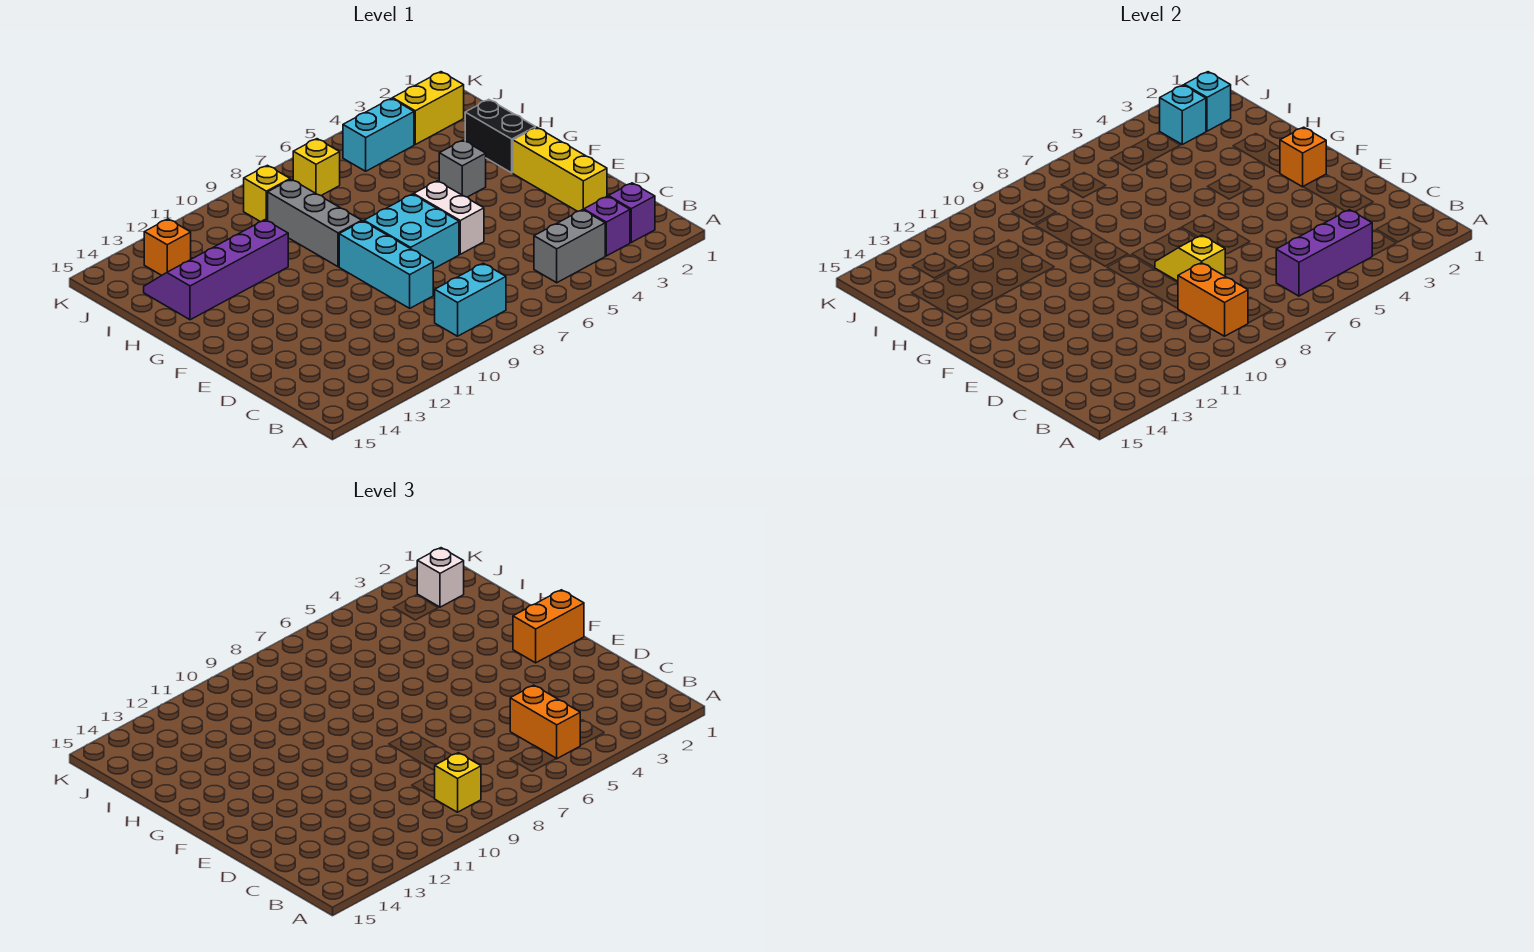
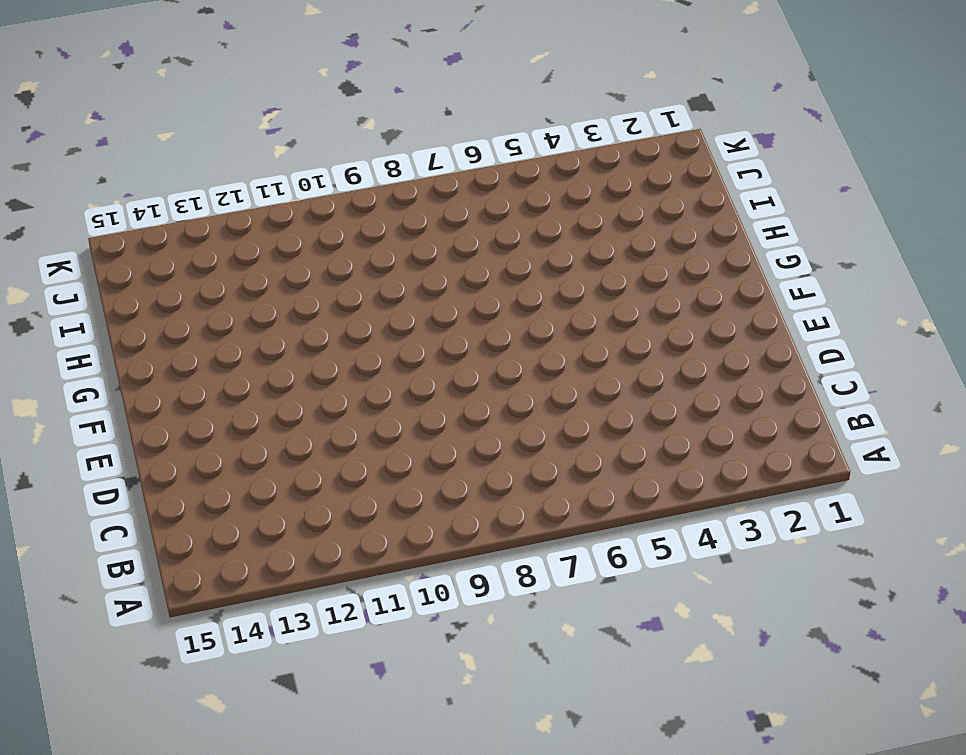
none -> purple 1x1 brick [608,183,655,242]
none -> purple 1x1 brick [584,196,630,256]
none -> grey 1x2 brick [534,210,605,283]

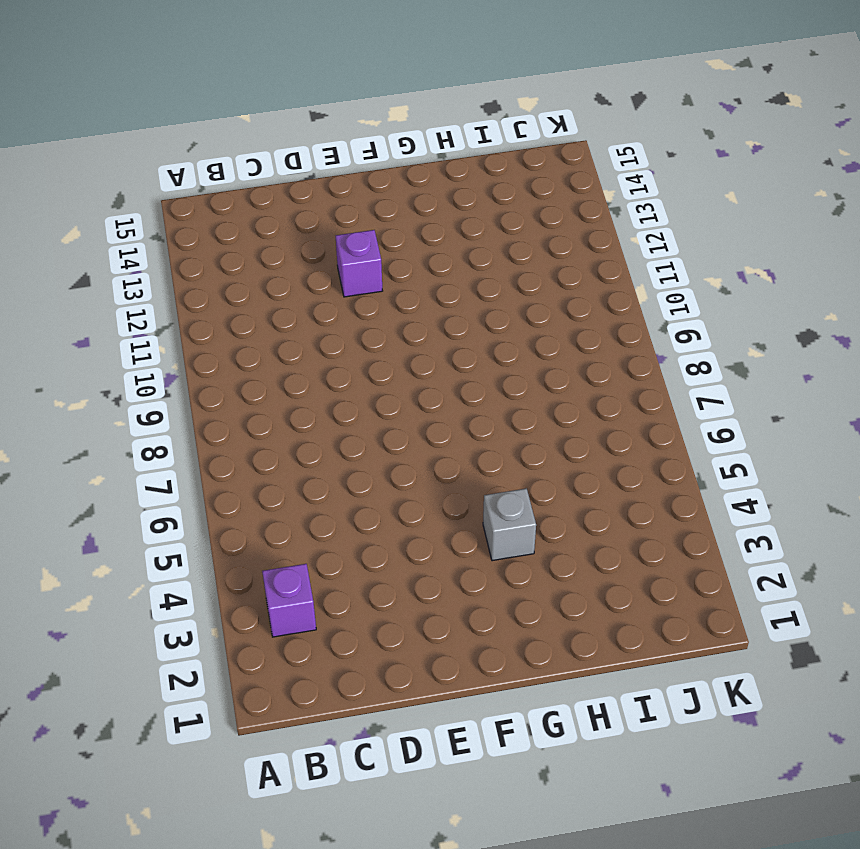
purple 1x1 brick [336,230,383,297] -> purple 1x1 brick moved to [608,183,655,242]
none -> grey 1x2 brick [534,210,605,283]
none -> cyan 1x2 brick [435,263,506,336]
none -> yellow 1x3 brick [513,127,607,211]

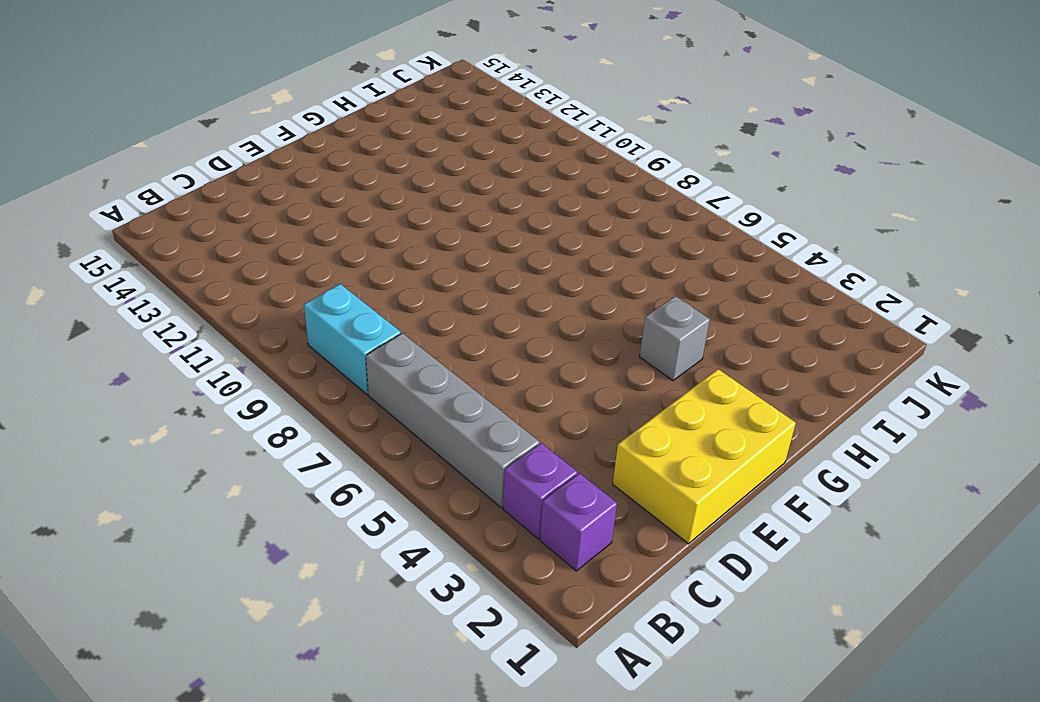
grey 1x4 brick [366,333,539,508] -> grey 1x2 brick [534,210,605,283]
yellow 2x3 brick [613,369,796,544] -> yellow 1x3 brick [513,127,607,211]
none -> cyan 1x3 brick [339,221,433,308]
none -> white 1x2 brick [414,181,484,254]
none -> cyan 2x2 brick [364,194,459,269]

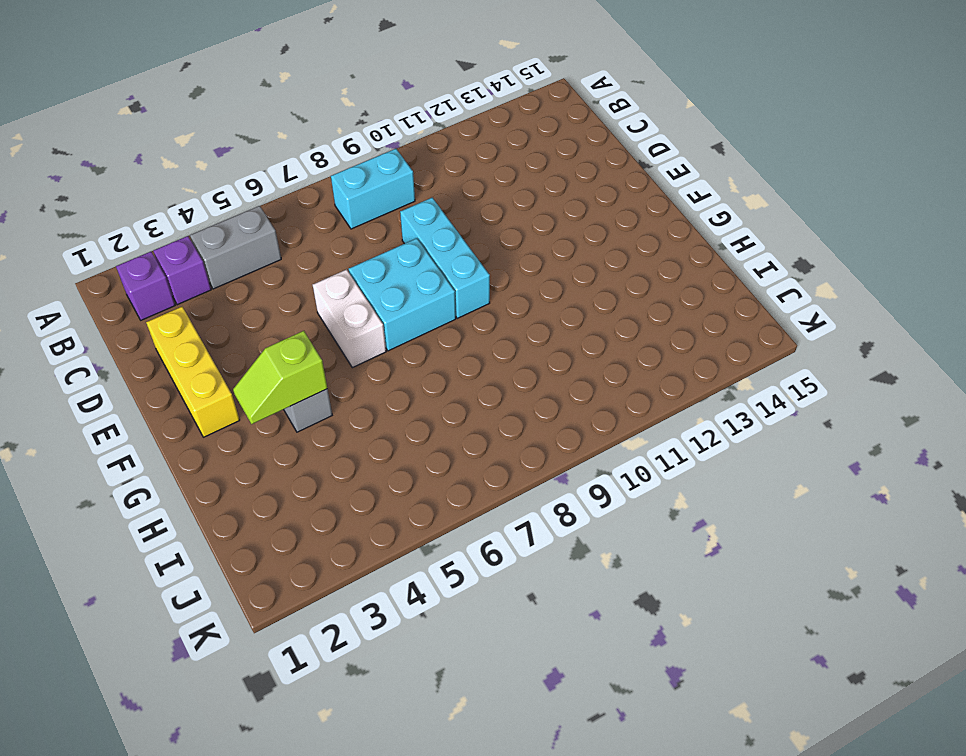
lime 1x2 slope [233,331,327,424] -> none
none -> black 1x2 brick [465,99,535,173]
none -> grey 1x3 brick [268,179,362,267]
none -> purple 2x4 slope [144,220,288,320]

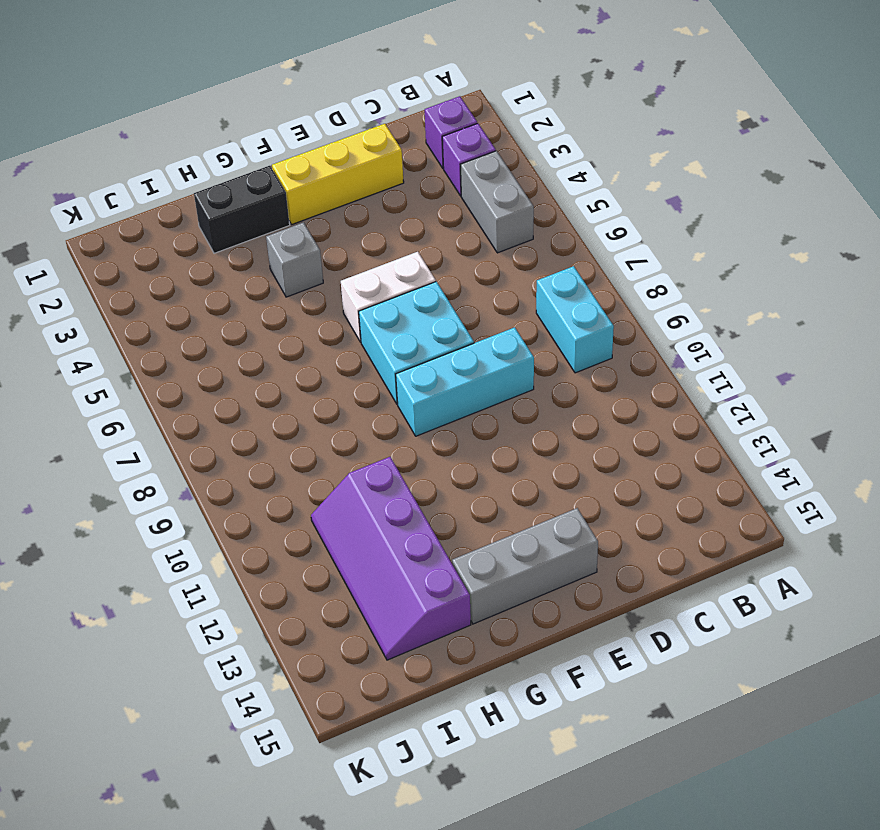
grey 1x3 brick [452,508,598,624] -> grey 1x3 brick moved to [268,179,362,267]
none -> yellow 1x2 brick [393,72,464,144]
none -> cyan 1x2 brick [343,98,414,171]
none -> yellow 1x1 brick [293,139,340,196]

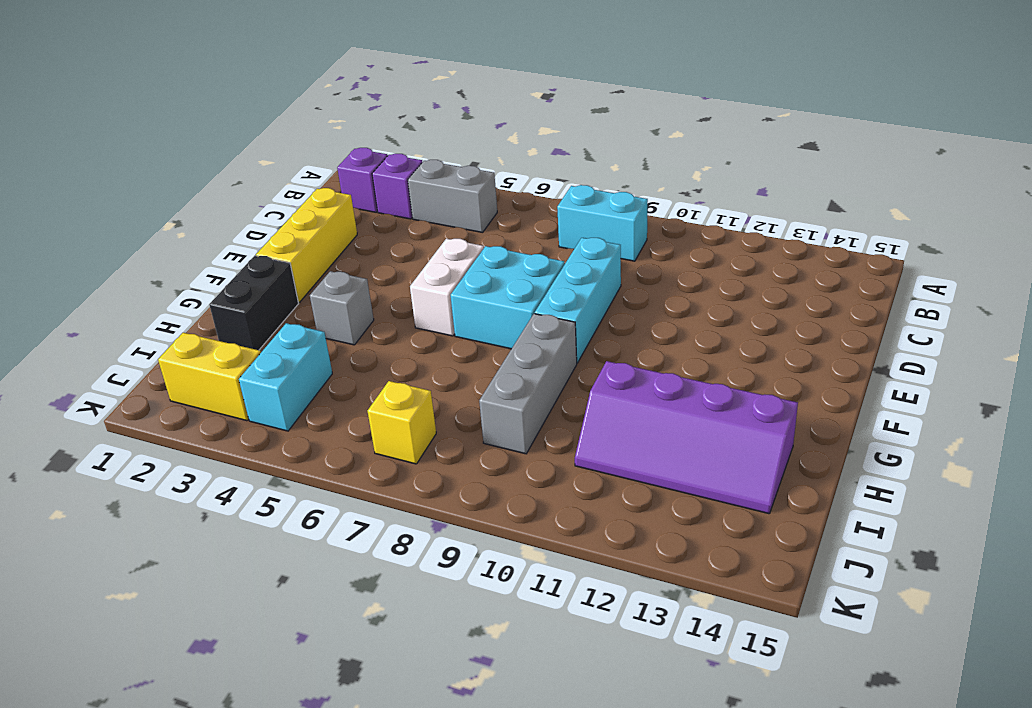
cyan 1x2 brick [239,323,332,431] -> cyan 1x2 brick turned to [343,98,414,171]
none -> yellow 1x1 brick [244,165,290,222]
none -> orange 1x1 brick [144,219,191,275]
none -> purple 1x3 brick [1276,210,1372,296]

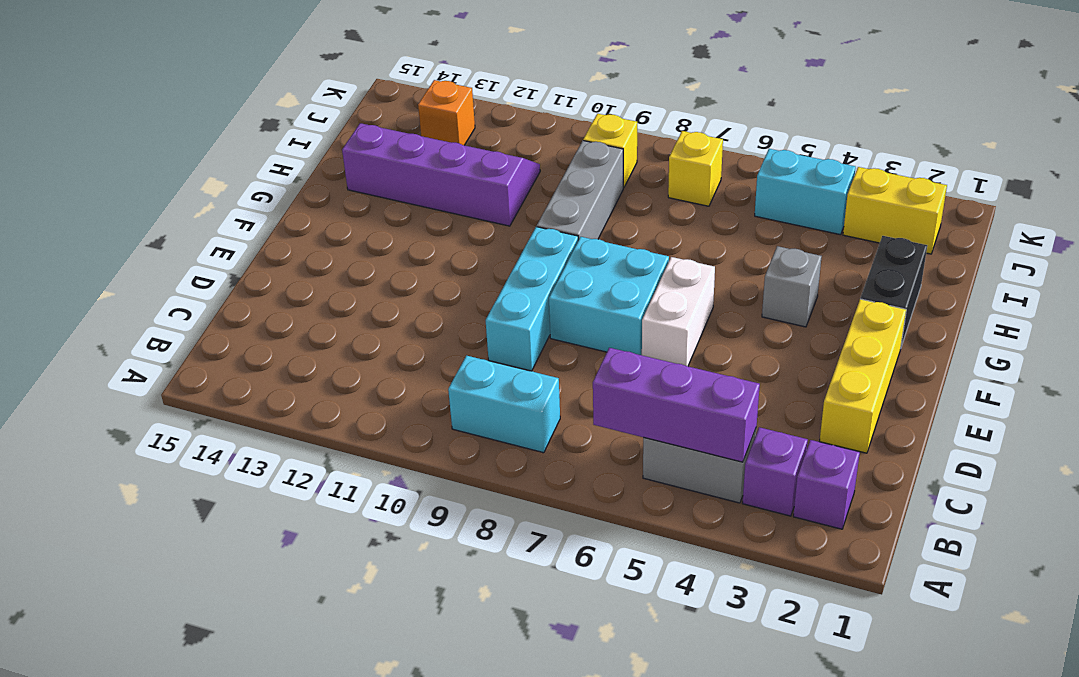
none -> orange 1x2 brick [1178,263,1248,336]
none -> yellow 1x2 slope [1155,235,1225,281]
none -> orange 1x1 brick [1280,127,1326,187]

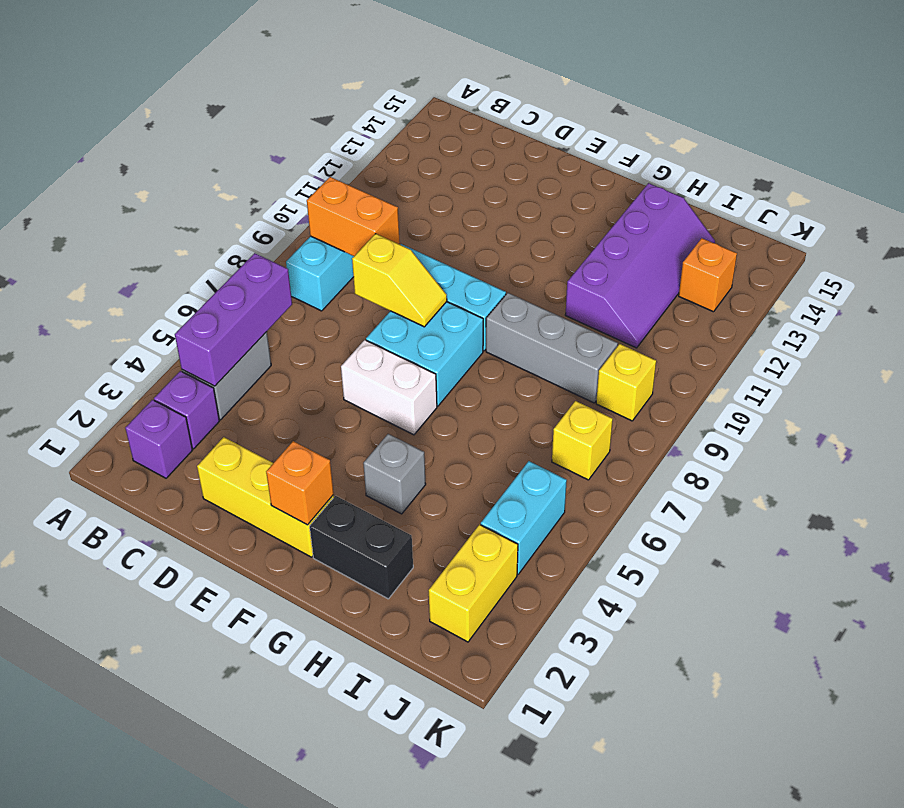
none -> cyan 1x1 brick [1184,72,1231,131]
none -> cyan 1x1 brick [1160,85,1206,144]
none -> orange 1x2 brick [510,685,580,759]

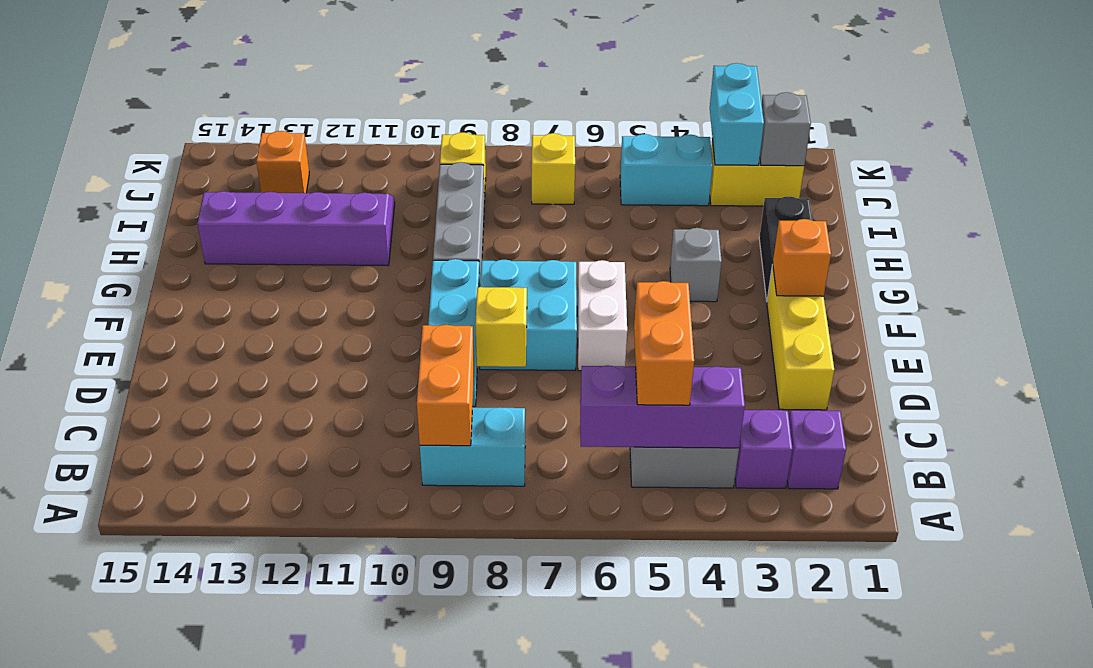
grey 1x1 brick [760,92,811,166] -> cyan 1x1 brick [1184,72,1231,131]
cyan 1x2 brick [710,63,764,165] -> cyan 1x1 brick [1160,85,1206,144]
none -> yellow 1x1 brick [434,753,481,812]
none -> orange 1x2 brick [513,590,584,663]
none -> white 1x1 brick [417,548,464,607]

